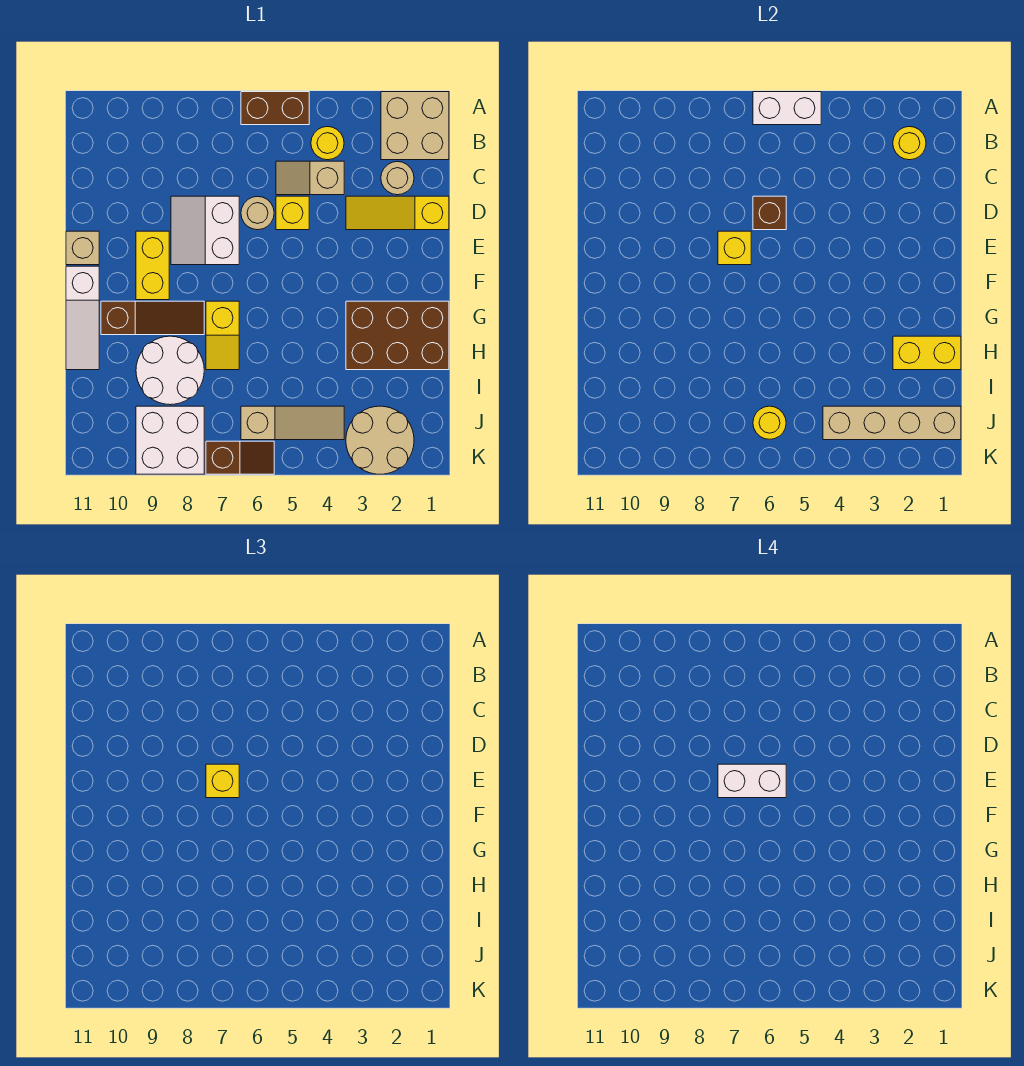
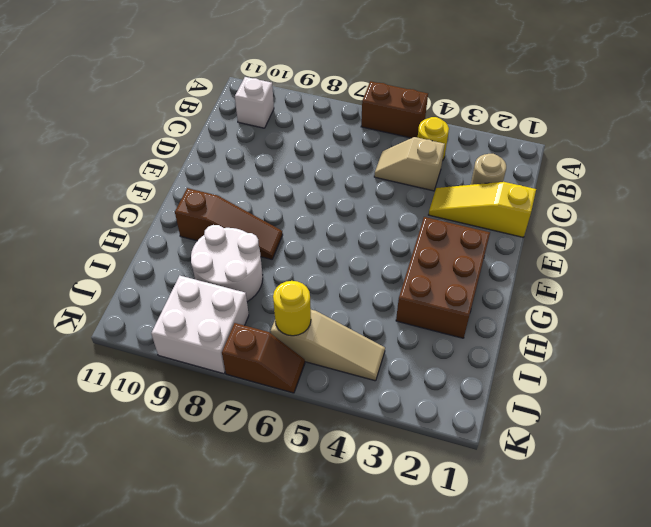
white 1x1 brick [235,77,274,128] -> none
brown 2x3 brick [396,217,490,338] -> brown 2x3 brick turned to [346,301,449,370]
none -> tan 2x2 brick [381,92,449,160]
none -> yellow 1x1 brick [276,196,309,230]
none -> tan 1x1 round brick [241,196,274,230]

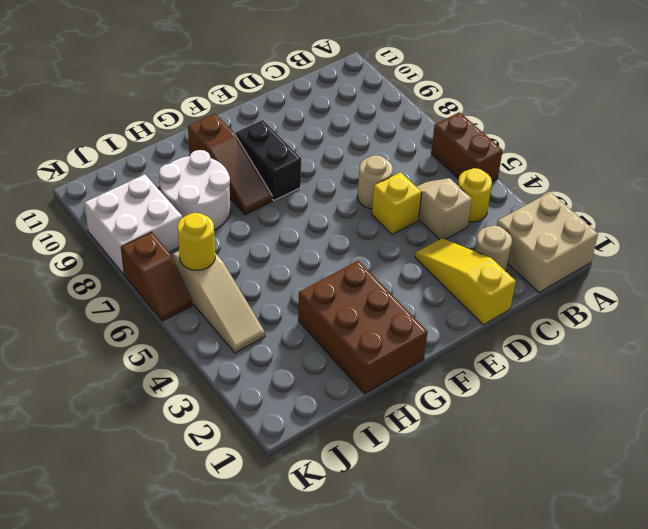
black 1x2 brick [235,120,301,200] -> yellow 1x2 brick [136,231,169,300]
none -> white 2x2 slope [171,196,239,265]
none -> tan 1x1 brick [66,231,99,265]
none -> white 1x3 slope [66,266,99,370]

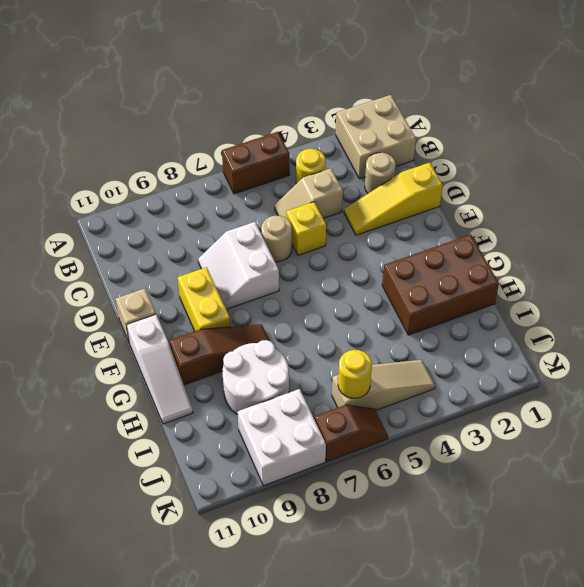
none -> yellow 1x2 slope [206,301,239,370]
none -> tan 2x2 round brick [346,406,414,474]
none -> white 1x2 brick [753,92,821,125]

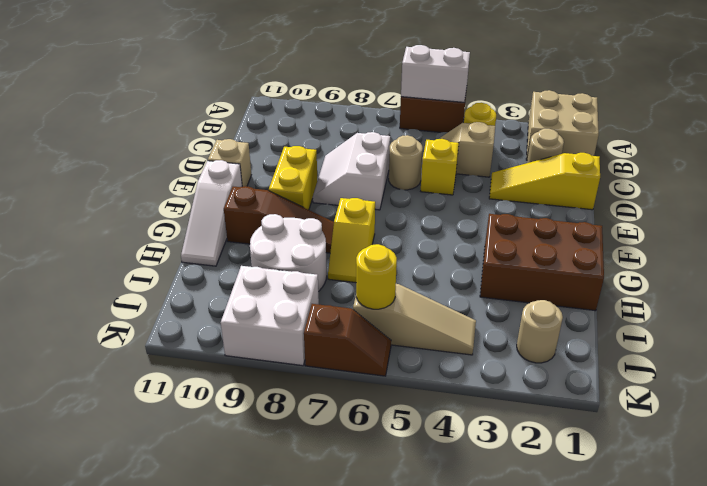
tan 1x1 round brick [517,300,563,363] -> tan 2x2 round brick [346,406,414,474]
none -> yellow 1x1 round brick [893,127,926,160]
none -> brown 1x1 brick [753,196,786,230]
none -> yellow 1x1 brick [718,231,751,265]

